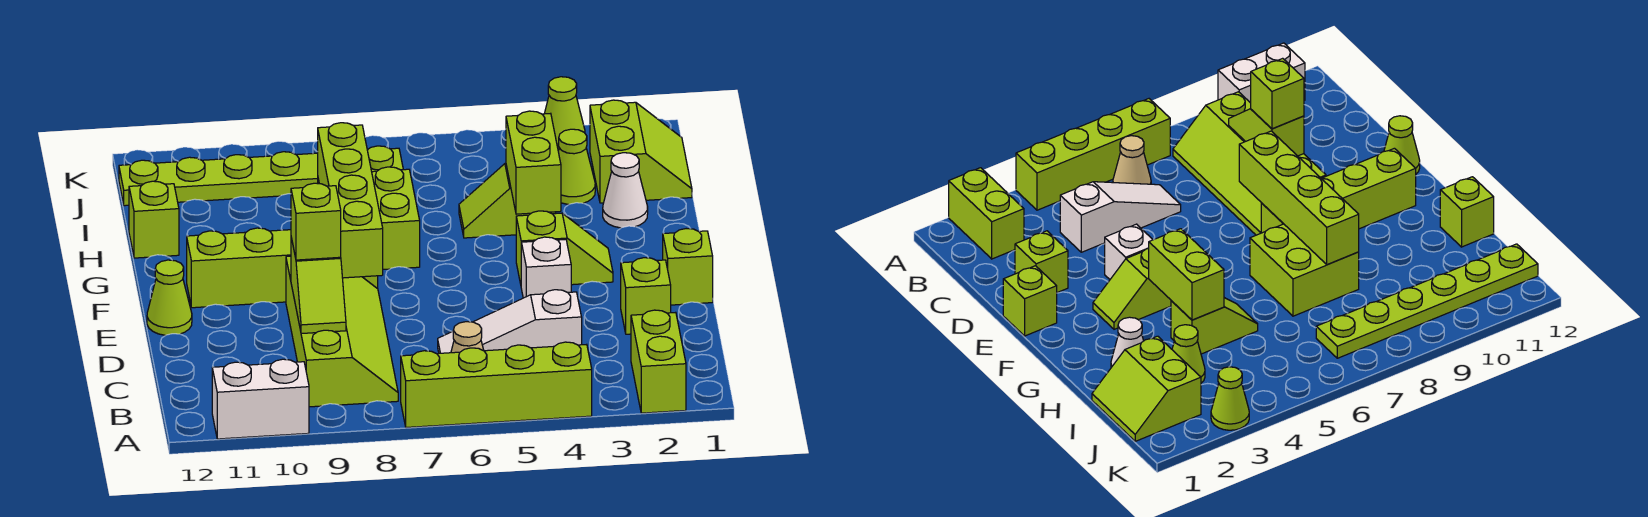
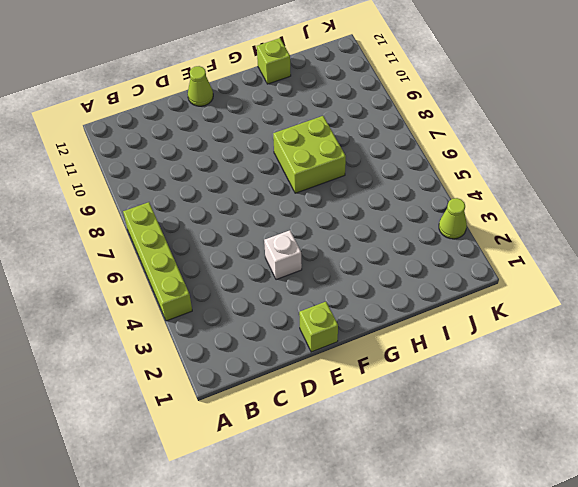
none -> lime 1x2 brick [631,310,686,413]
none -> white 1x2 brick [212,359,309,439]
none -> tan 1x1 cone [451,322,484,353]

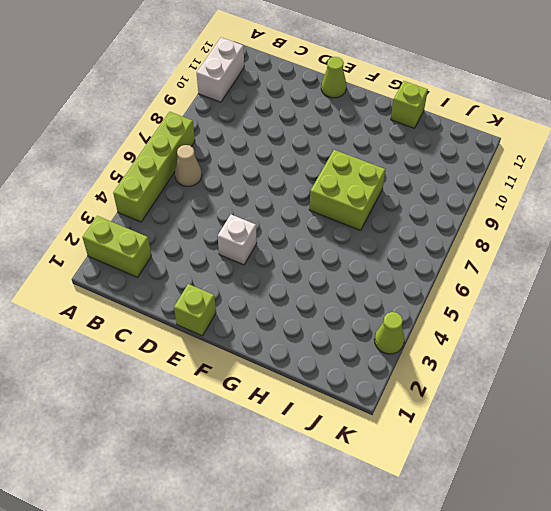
none -> lime 2x4 slope [286,256,398,407]
none -> white 1x3 slope [438,290,582,353]
none -> lime 1x1 brick [621,258,671,334]

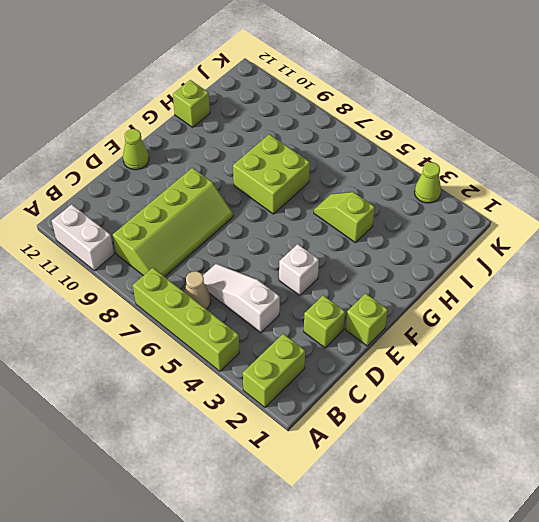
none -> lime 1x2 slope [516,211,613,285]
none -> lime 1x4 brick [187,228,378,308]
none -> white 1x1 cone [603,153,648,228]

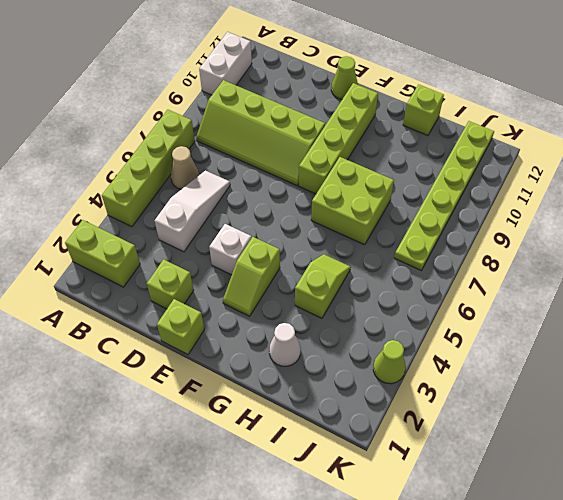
none -> lime 2x2 slope [590,100,692,203]
none -> lime 1x1 cone [558,129,595,204]
none -> lime 1x2 slope [291,238,346,334]

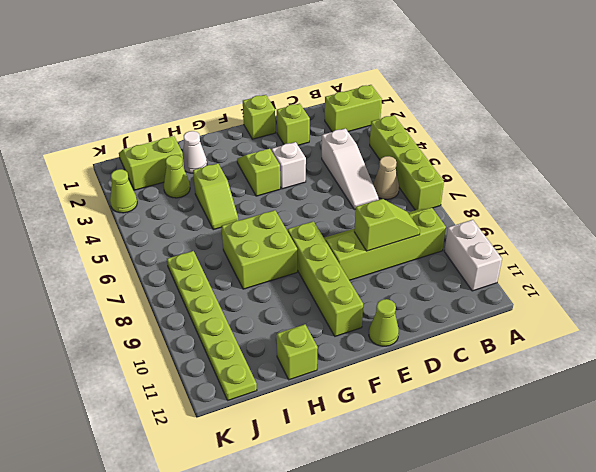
none -> lime 1x4 brick [318,123,383,278]
none -> lime 1x2 brick [506,111,561,214]
none -> lime 1x1 brick [291,183,341,260]

